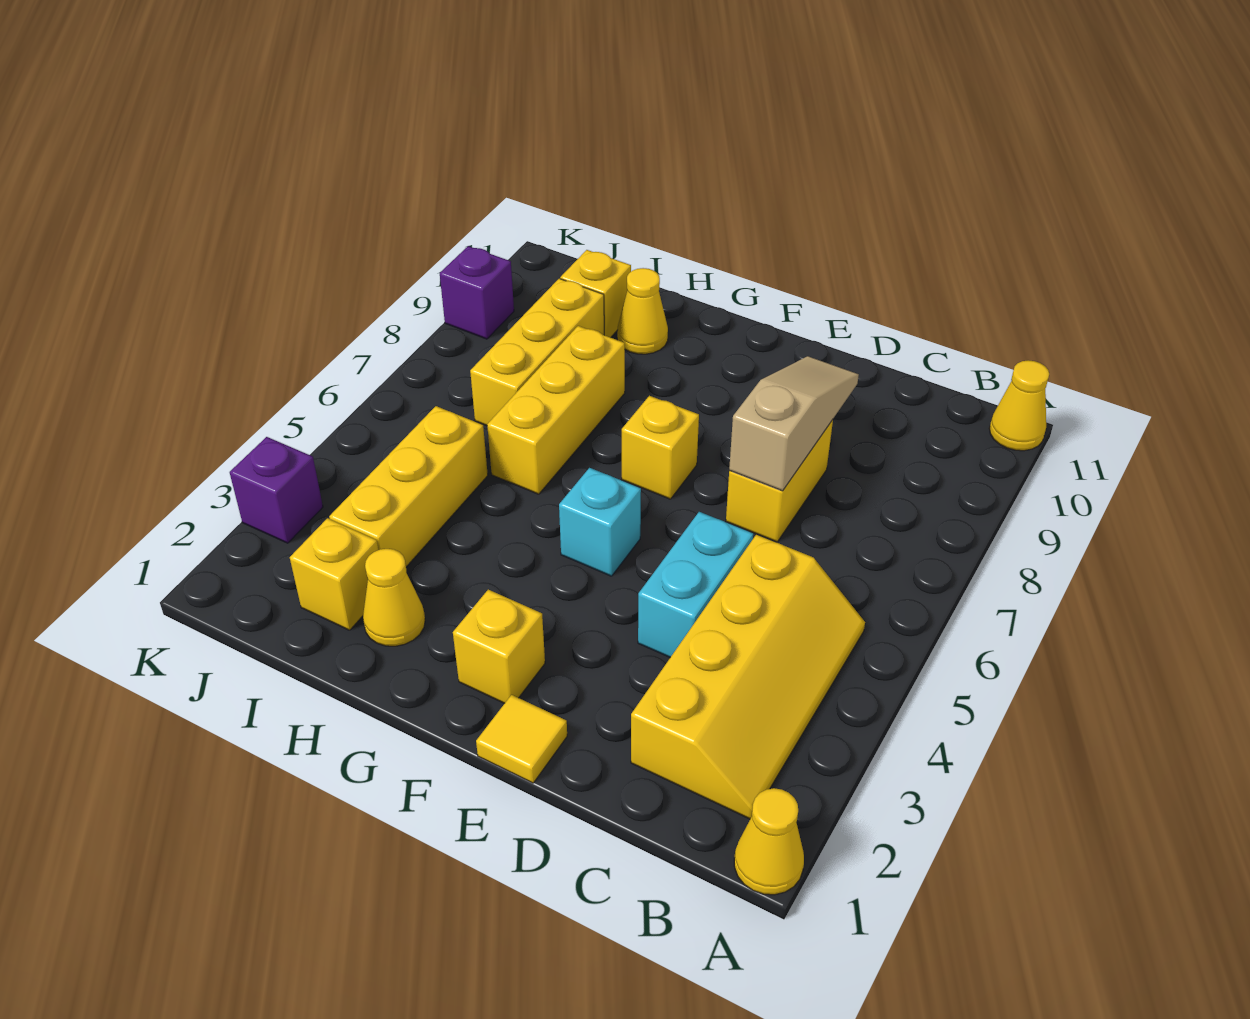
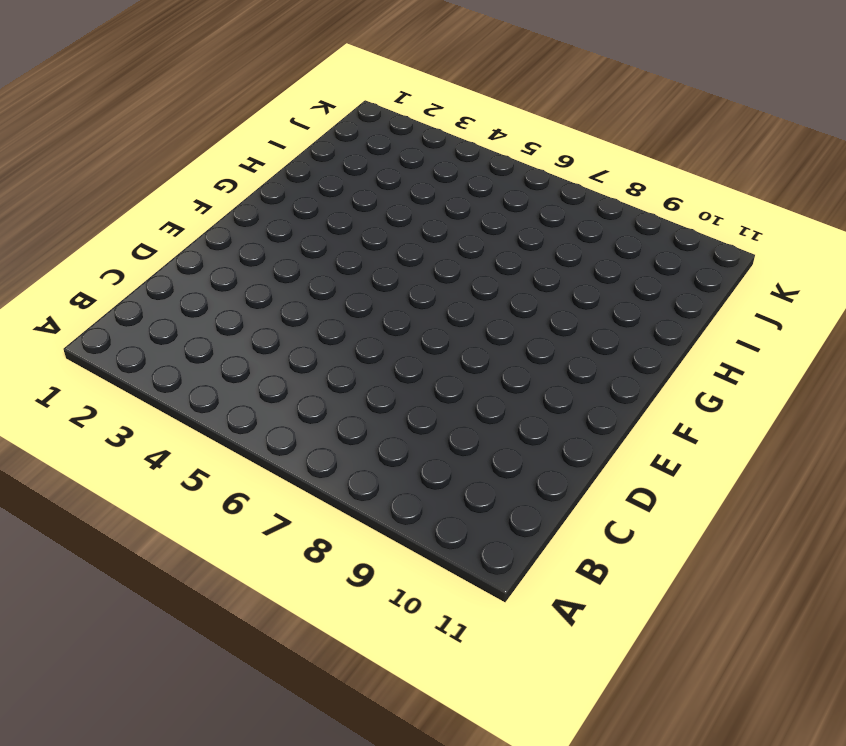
none -> yellow 1x1 cone [734,788,804,895]
none -> yellow 1x1 cone [989,360,1049,451]
none -> yellow 2x4 slope [631,535,865,819]

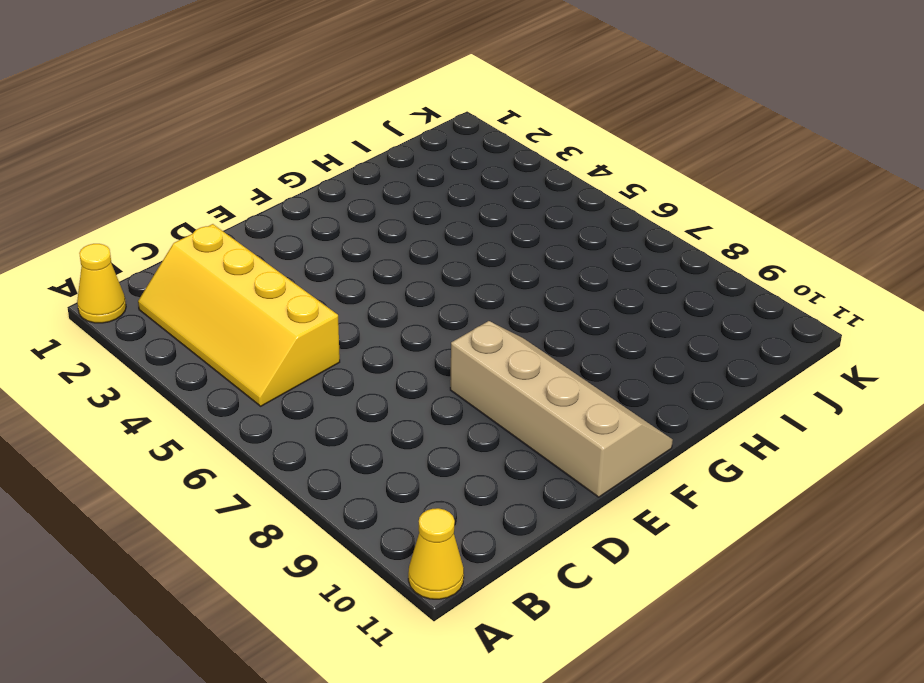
tan 2x4 slope [450,321,673,497] -> none
none -> cyan 1x2 brick [638,512,753,657]
none -> yellow 1x2 brick [726,420,833,542]
none -> yellow 1x1 tile [476,695,567,783]

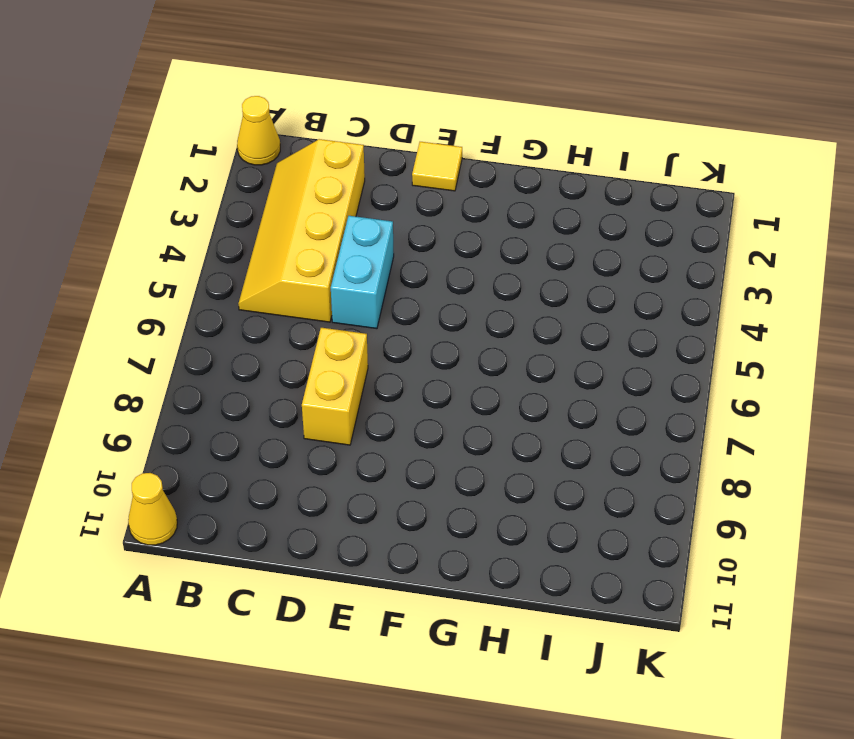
none -> yellow 1x1 brick [453,590,545,703]
none -> cyan 1x1 brick [559,468,641,576]
none -> yellow 1x1 brick [622,396,699,499]

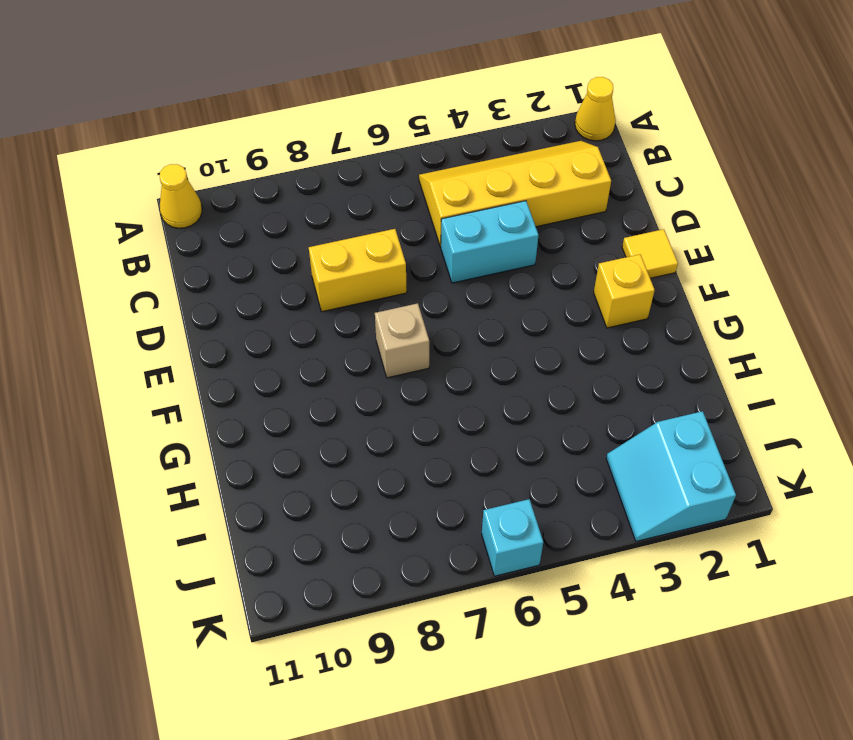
tan 1x1 brick [375,303,429,378] -> yellow 1x1 brick [622,396,699,499]
cyan 2x2 slope [606,411,736,541] -> purple 1x1 brick [230,437,323,543]
cyan 1x1 brick [482,499,543,576] -> cyan 1x1 brick moved to [559,468,641,576]
none -> yellow 1x1 cone [363,549,425,646]
none -> yellow 1x3 brick [487,326,625,494]
none -> yellow 1x1 cone [617,268,668,354]

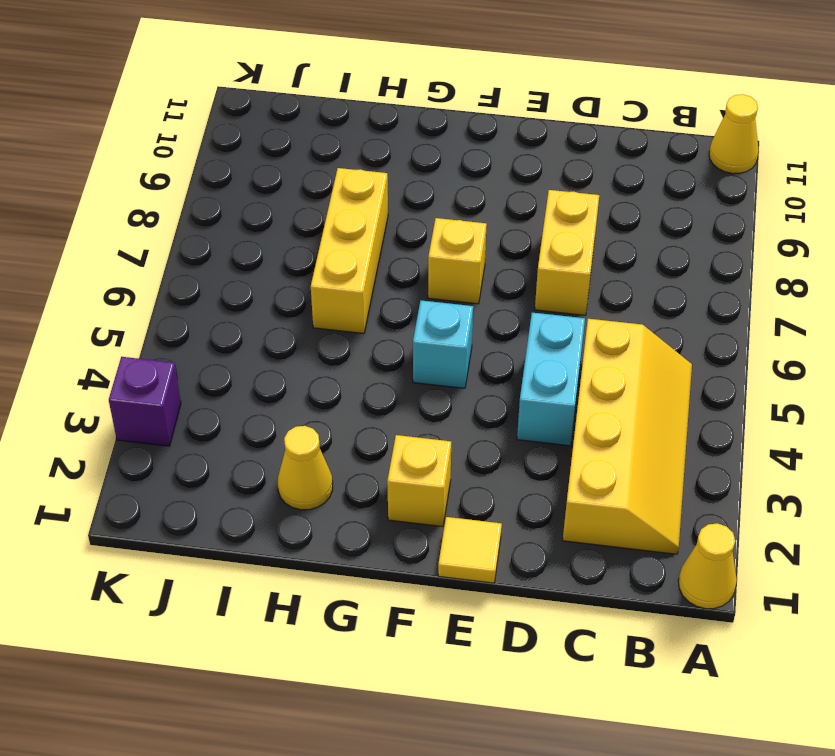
none -> yellow 1x1 cone [617,268,668,354]
none -> yellow 1x1 brick [290,518,378,630]
none -> yellow 1x3 brick [329,406,488,567]

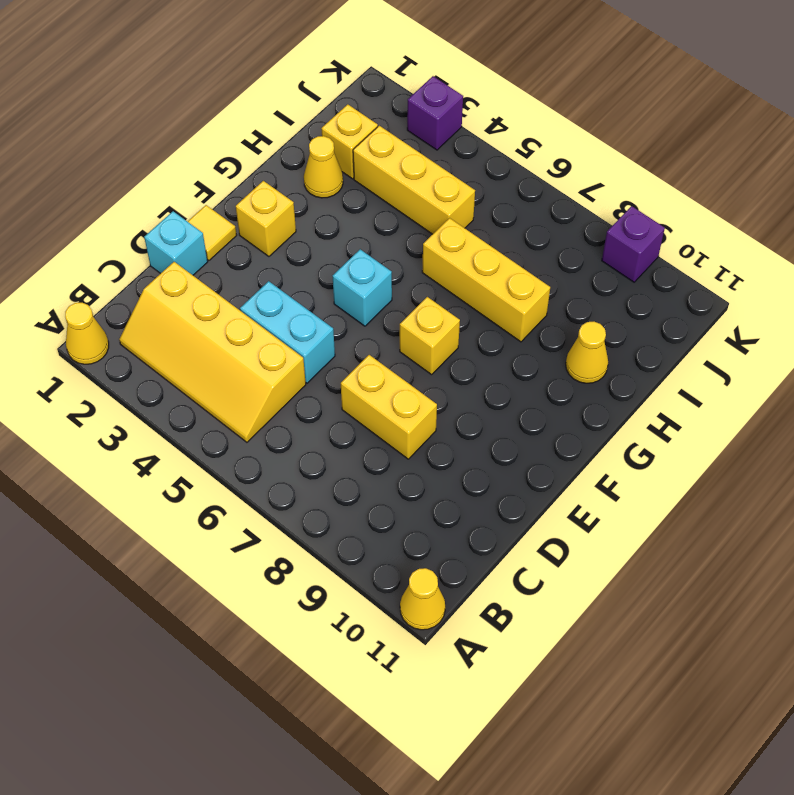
cyan 1x1 brick [144,211,208,275] -> none
none -> yellow 1x3 brick [470,279,604,426]
none -> yellow 1x1 brick [560,250,631,338]
none -> tan 1x3 slope [729,356,859,491]

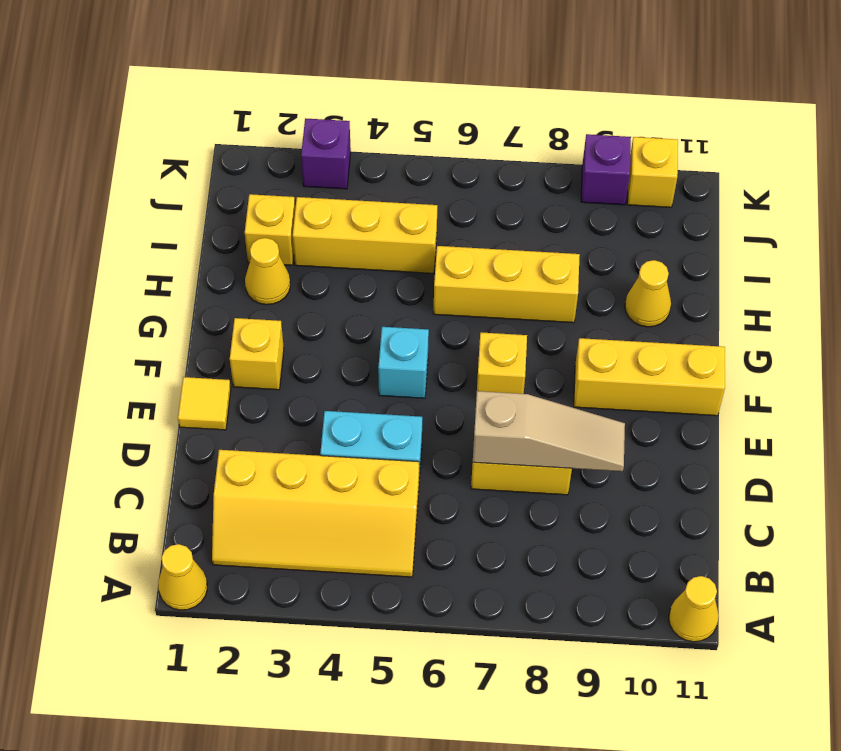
yellow 1x3 brick [574,338,725,416] -> yellow 1x3 brick moved to [470,279,604,426]
yellow 1x1 brick [627,137,678,207] -> yellow 1x1 brick moved to [560,250,631,338]

